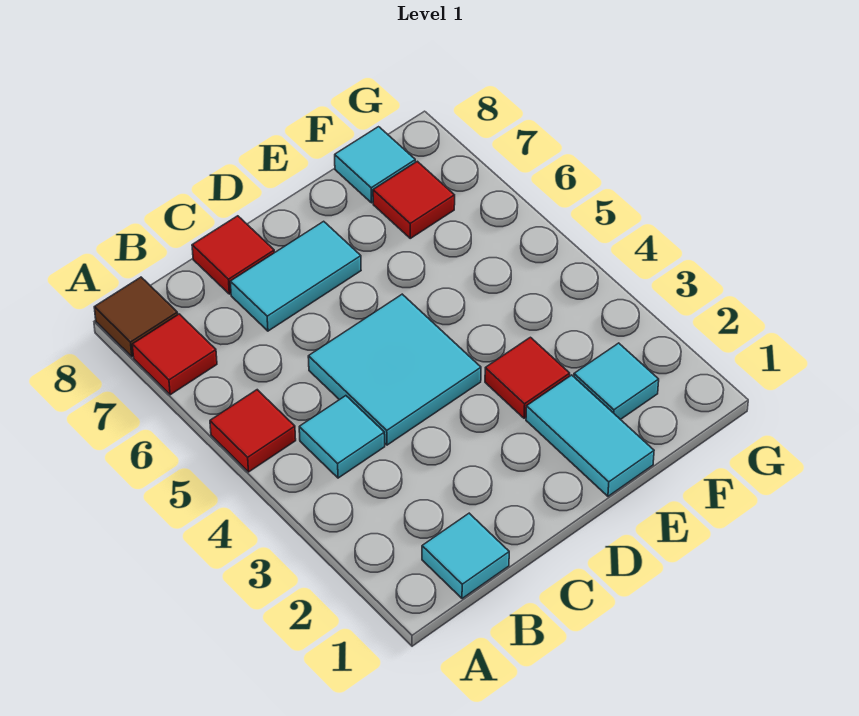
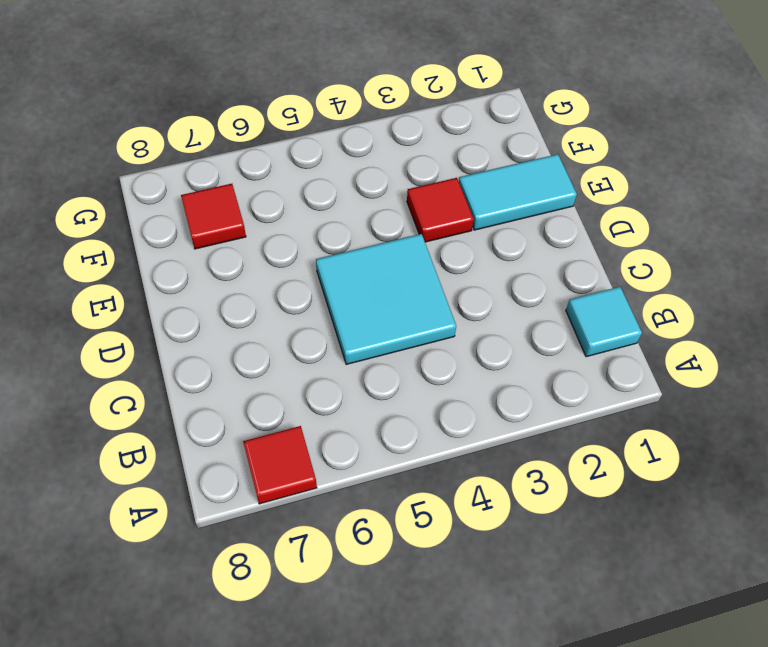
none -> red 1x1 tile [210,390,296,472]
none -> brown 1x1 tile [94,277,178,357]
none -> cyan 1x1 tile [299,396,385,478]

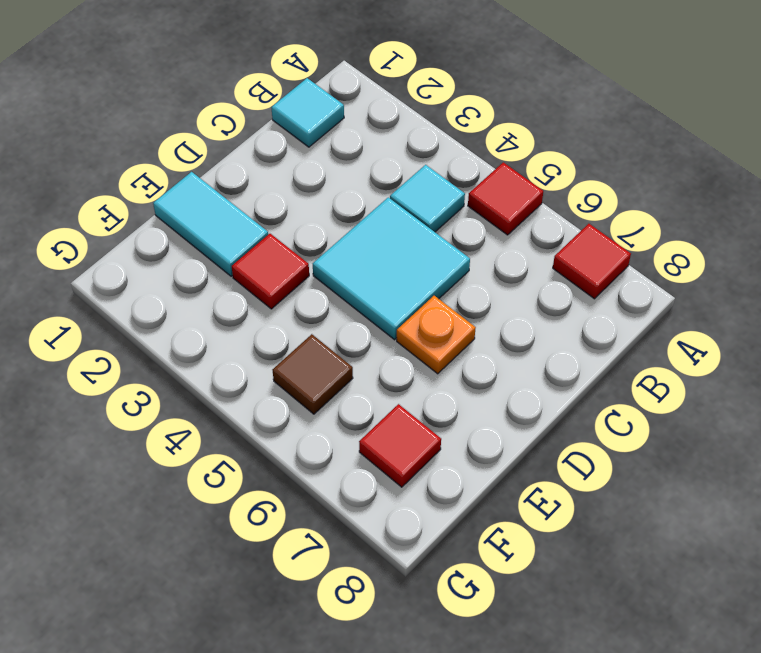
orange 1x1 plate [397,296,476,374] -> none
brown 1x1 tile [272,334,353,414] -> brown 1x1 tile moved to [94,277,178,357]
none -> cyan 1x2 tile [230,221,361,331]
none -> red 1x1 tile [192,216,274,294]
none -> cyan 1x1 tile [574,343,659,420]

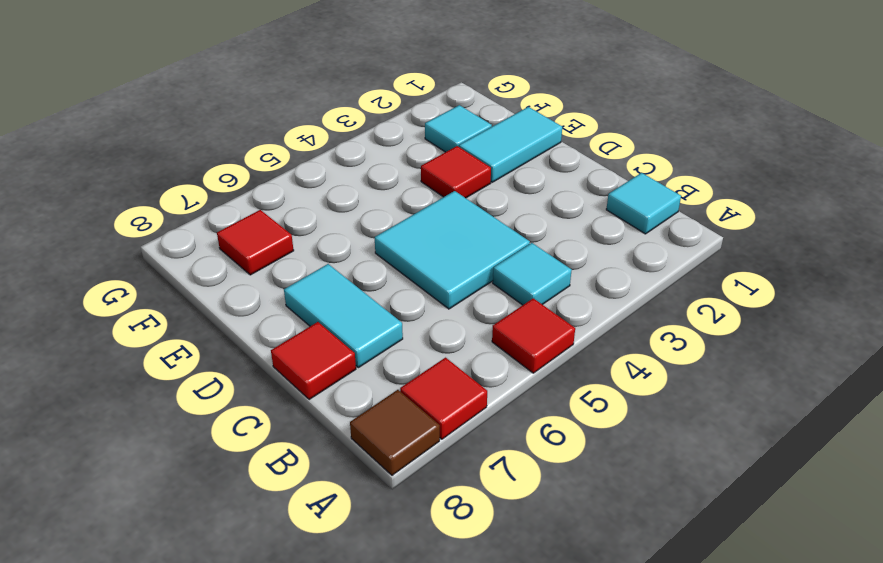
none -> cyan 1x1 tile [335,127,415,203]

